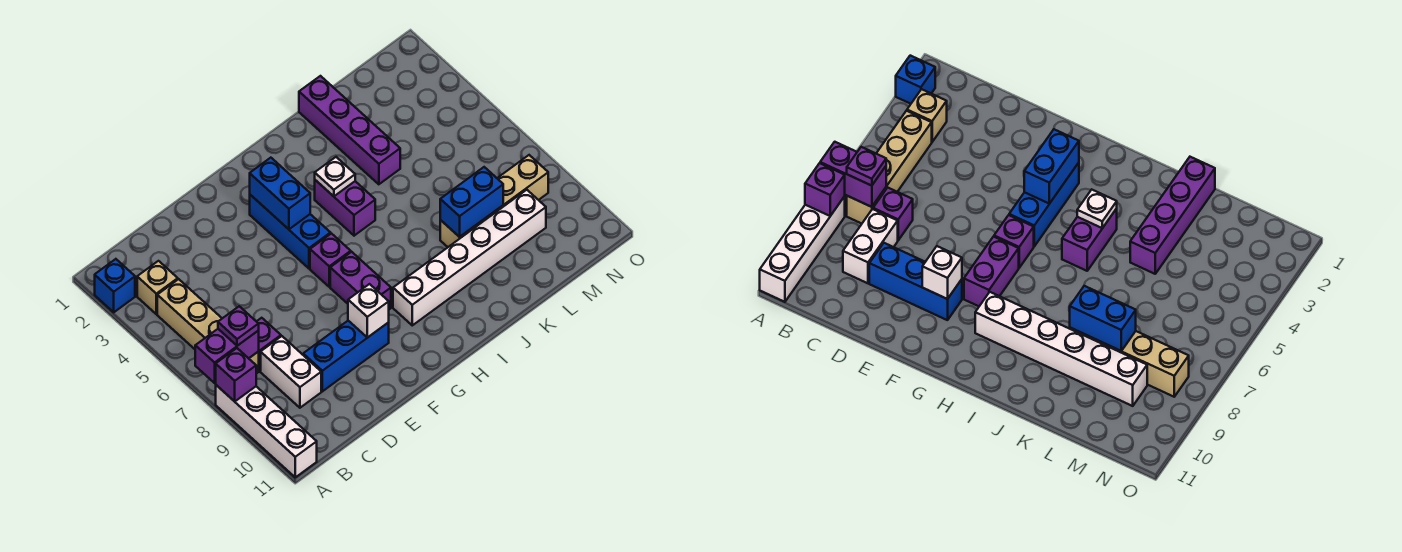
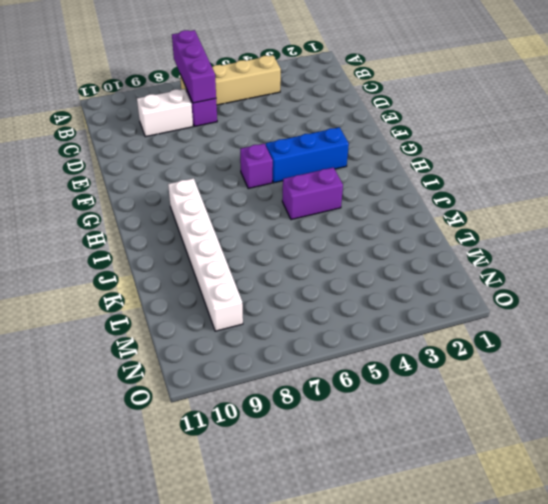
purple 1x3 brick [172,30,216,103] -> purple 1x2 brick [195,329,259,383]
none -> blue 1x1 brick [95,259,135,312]
none -> white 1x4 brick [216,385,317,477]
none -> tan 1x1 brick [137,261,178,314]

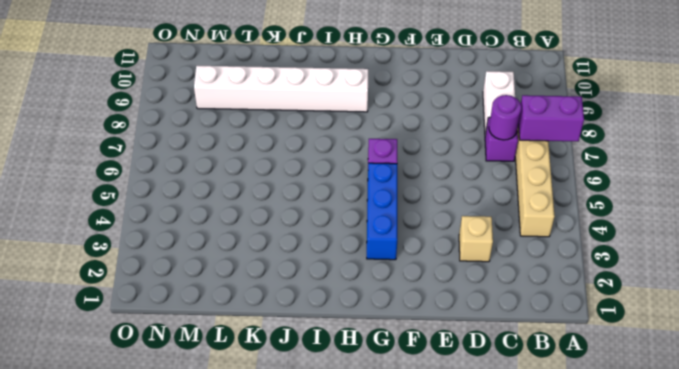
purple 1x1 round brick [489,95,521,140] -> none
tan 1x1 brick [459,216,493,262] -> tan 1x1 brick moved to [137,261,178,314]
none -> blue 1x1 brick [95,259,135,312]
none -> white 1x4 brick [216,385,317,477]
none -> blue 1x3 brick [303,321,389,391]

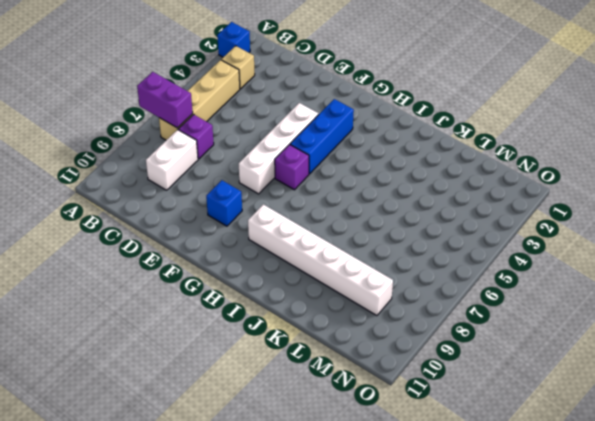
white 1x4 brick [239,103,319,194] -> white 1x4 brick moved to [216,385,317,477]
blue 1x1 brick [206,180,242,226] -> blue 1x3 brick [303,321,389,391]
none -> purple 1x2 brick [330,252,391,309]
none -> purple 1x2 brick [315,180,375,236]
none -> purple 1x4 brick [299,76,400,184]

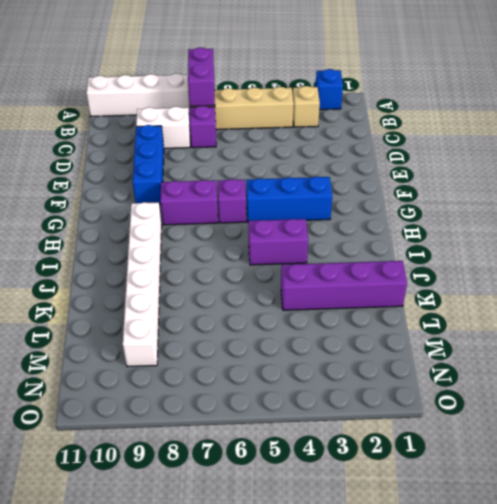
none -> tan 1x4 brick [440,155,548,247]
none -> purple 1x1 brick [216,348,256,401]
none -> white 1x1 brick [348,284,389,338]

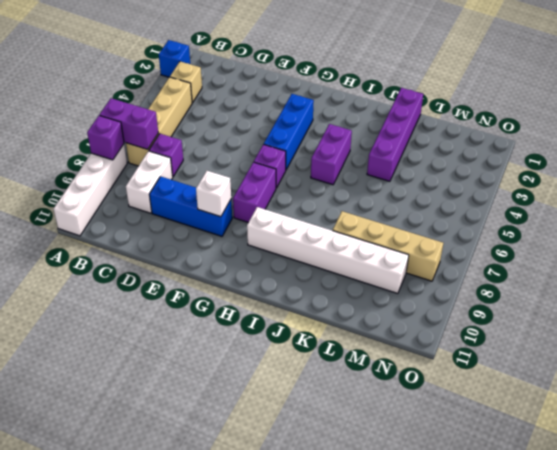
none -> blue 1x2 brick [250,158,310,229]
none -> white 1x1 plate [315,157,355,196]
none -> blue 1x2 brick [440,167,503,237]

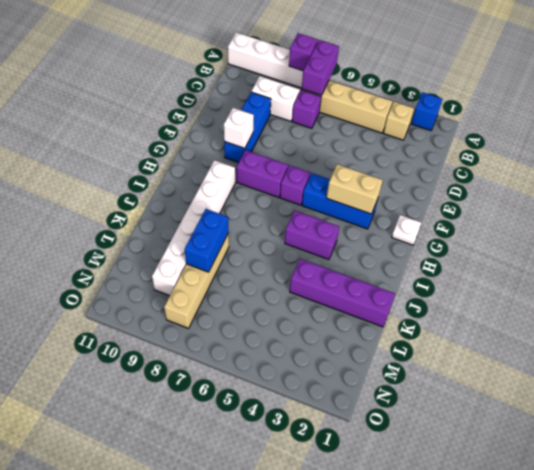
white 1x1 plate [392,215,421,245] -> white 1x1 plate moved to [315,157,355,196]
tan 1x2 brick [327,164,383,214] -> blue 1x2 brick [250,158,310,229]
none -> purple 1x1 plate [218,306,259,346]

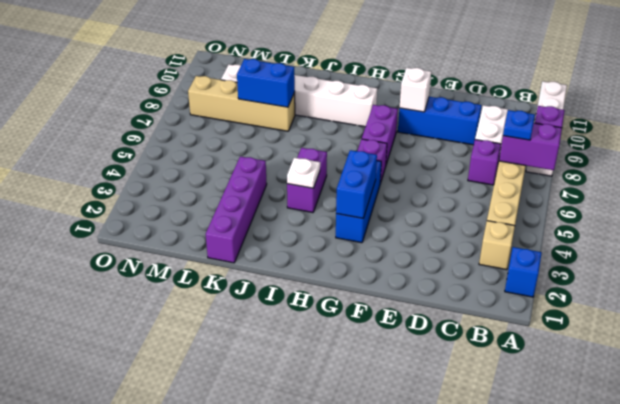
blue 1x1 plate [503,110,535,140] -> purple 1x1 plate [218,306,259,346]

